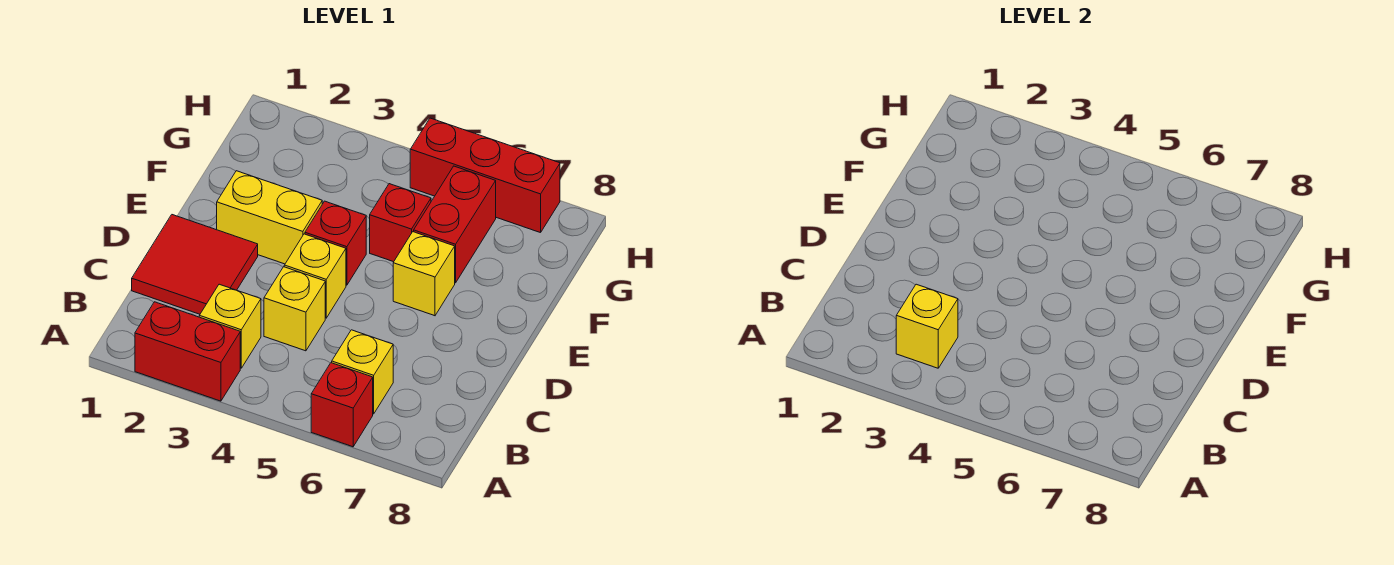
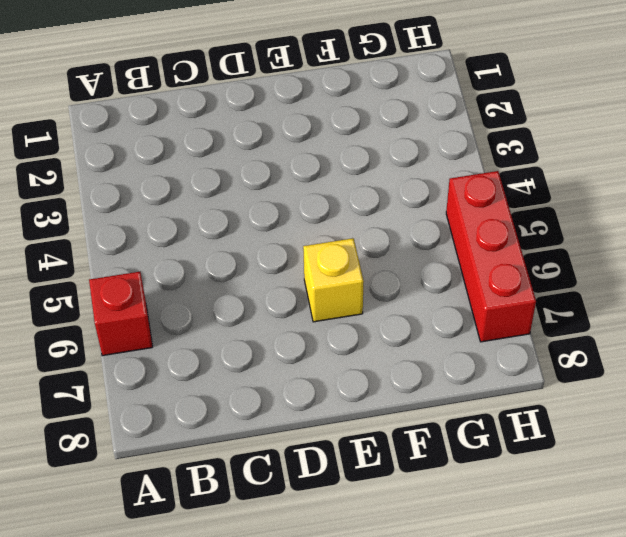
none -> red 1x2 brick [135,302,240,401]
none -> yellow 1x1 brick [199,284,261,368]
none -> yellow 1x1 brick [332,330,393,414]

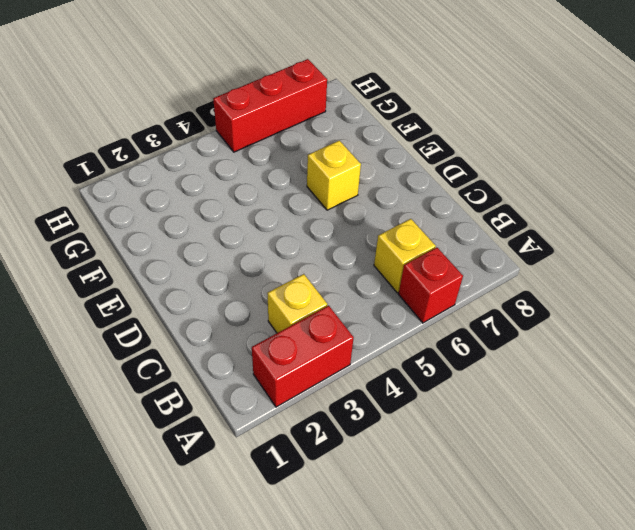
none -> red 2x2 tile [132,215,258,314]
none -> yellow 1x1 brick [264,267,325,351]
none -> yellow 1x1 brick [284,234,346,318]

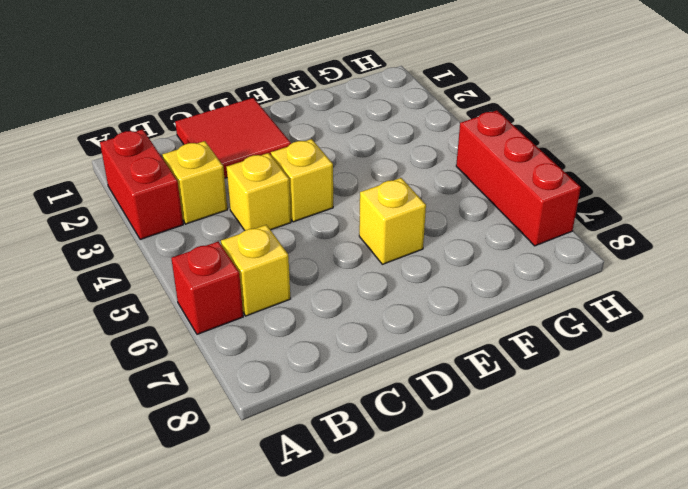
none -> yellow 1x2 brick [217,171,322,264]
none -> red 1x1 brick [305,201,366,285]
none -> red 1x1 brick [370,184,431,262]

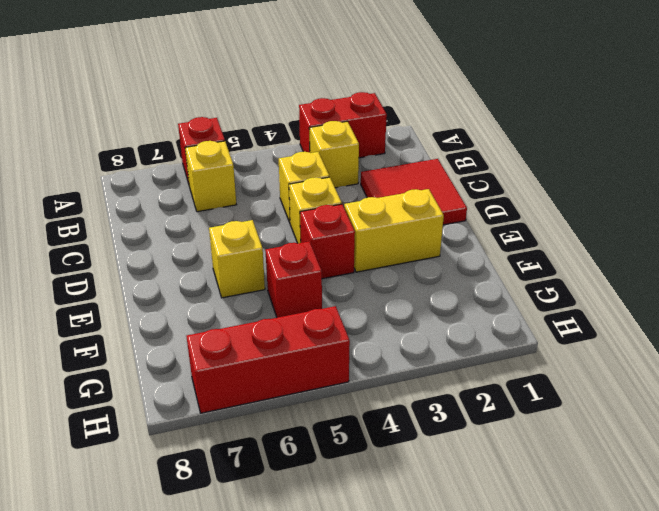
none -> red 1x2 brick [414,166,496,283]
none -> yellow 1x1 brick [896,284,958,368]

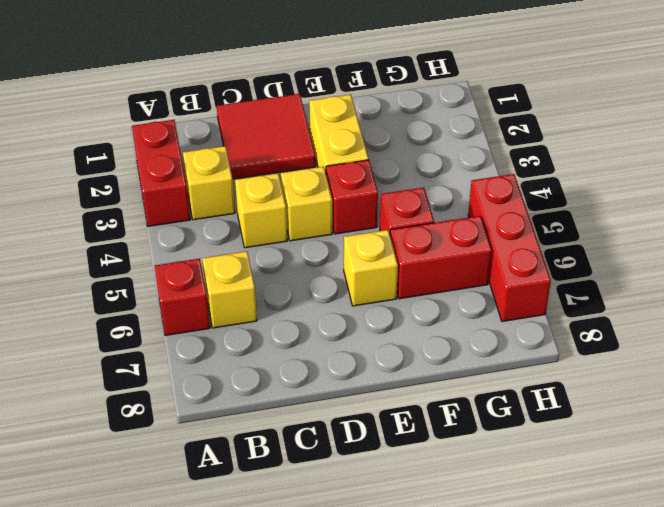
none -> yellow 1x1 brick [896,284,958,368]

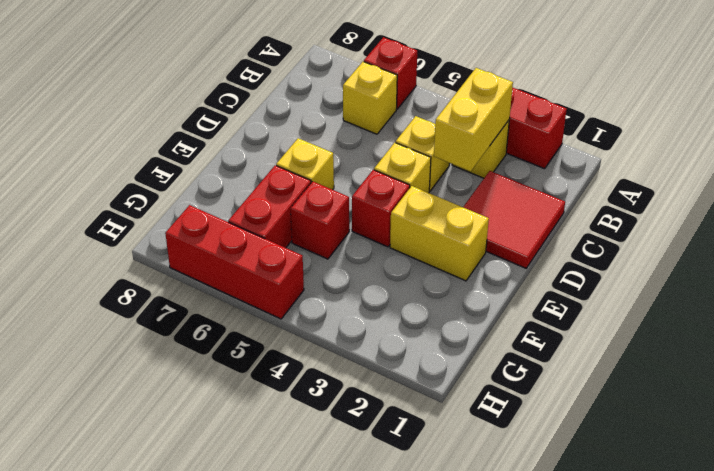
yellow 1x2 brick [434,68,513,171] -> yellow 1x1 brick [896,284,958,368]

